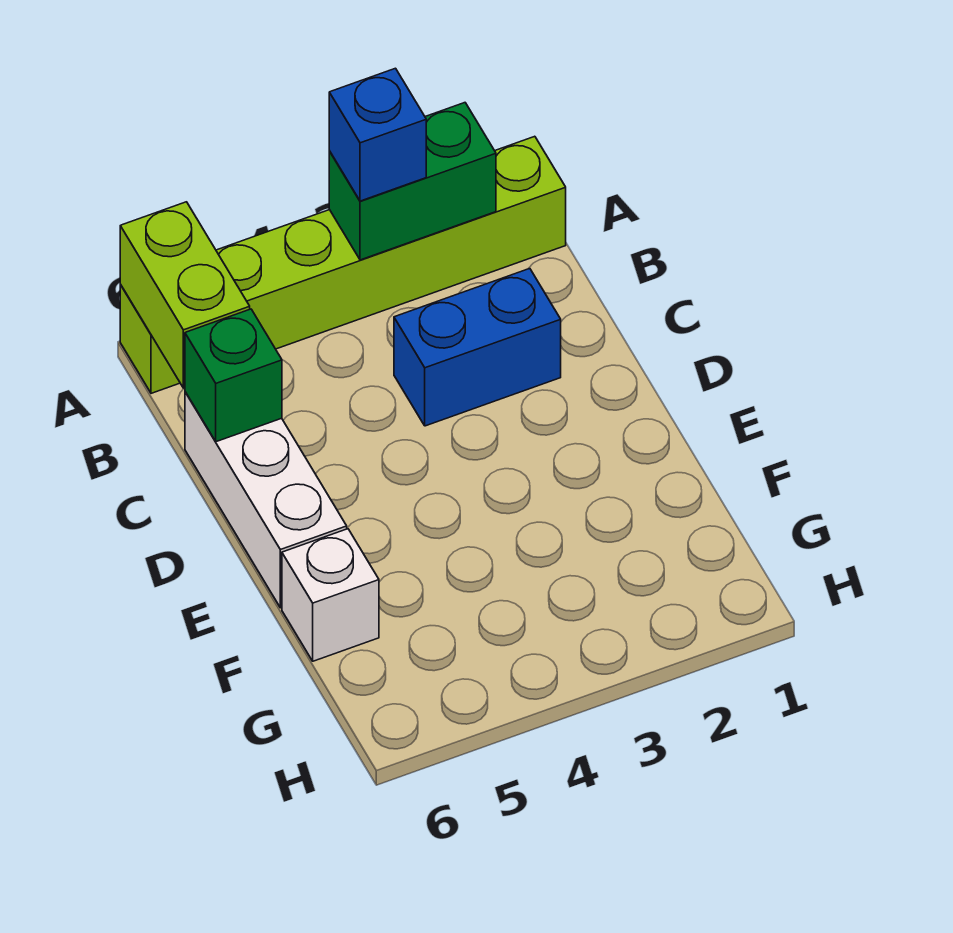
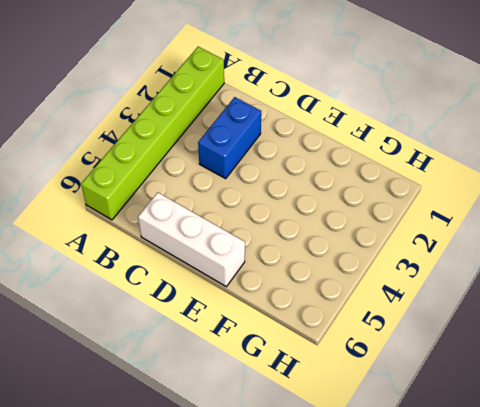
none -> white 1x1 brick [282,529,379,661]
none -> green 1x2 brick [329,103,496,260]

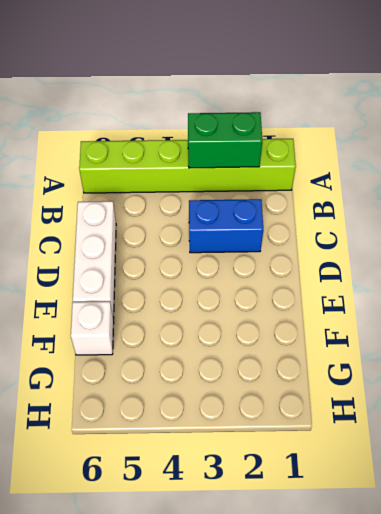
none -> lime 1x2 brick [120,202,250,388]
none -> green 1x1 brick [185,309,282,442]

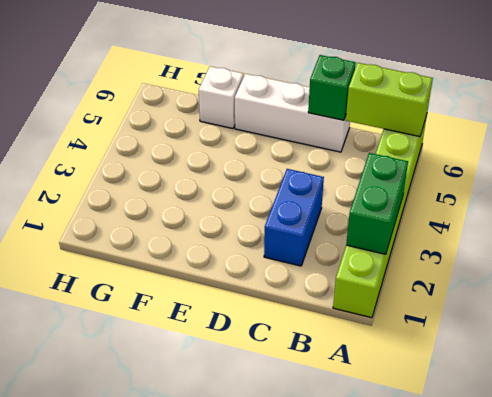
none -> blue 1x1 brick [329,68,426,201]

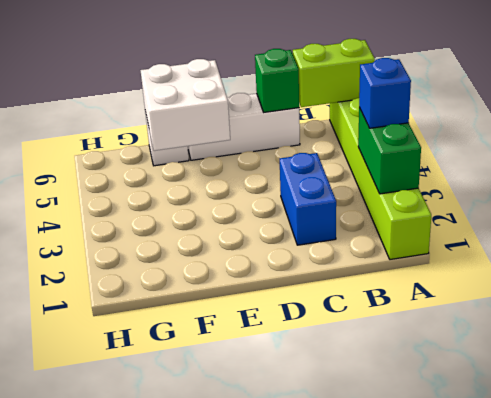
white 2x2 brick [140,59,230,151] -> none

